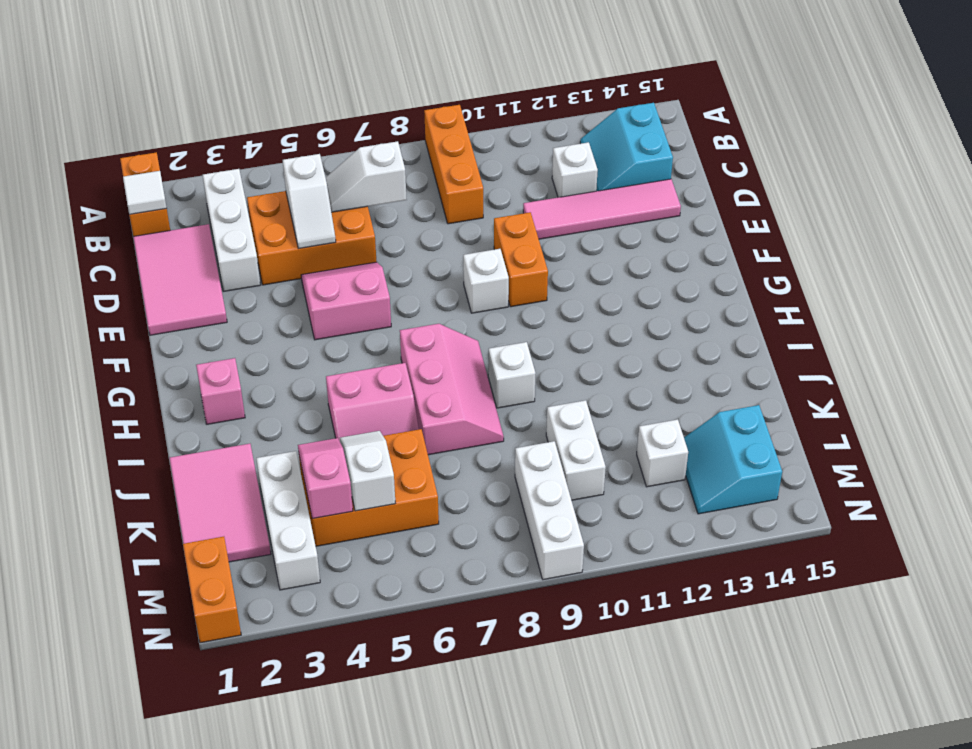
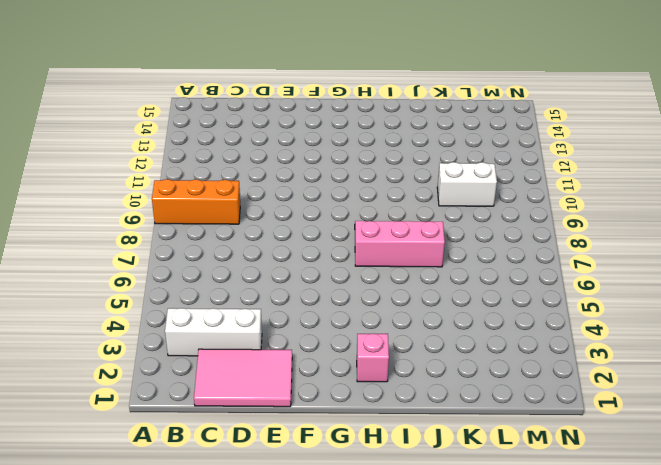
none -> orange 1x2 brick [120,152,170,236]
none -> cyan 2x2 slope [580,103,673,191]
none -> orange 2x3 brick [247,191,377,285]

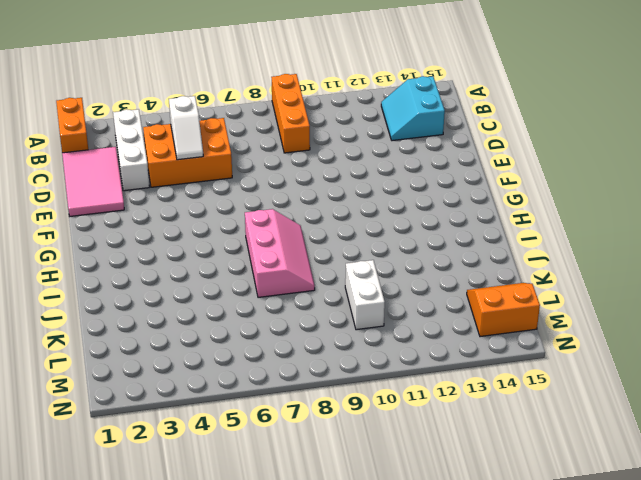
orange 2x2 slope [467,283,540,337] -> cyan 2x2 slope [684,405,782,514]
none -> white 1x1 brick [552,142,598,197]
none -> pink 1x4 tile [523,179,681,239]
none -> pink 2x2 slope [301,262,391,340]

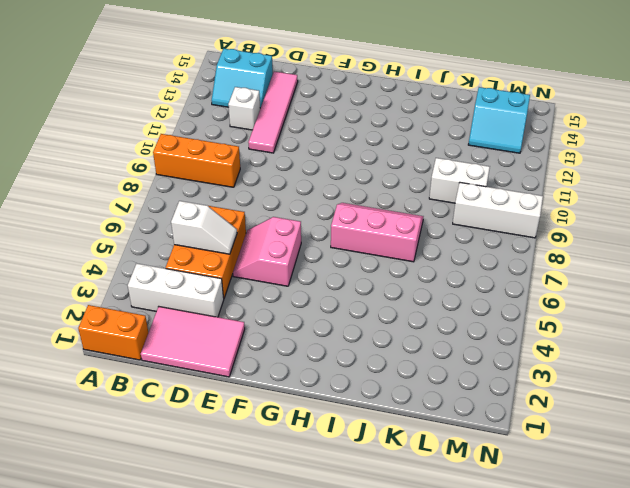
none -> orange 1x2 brick [494,212,548,307]
none -> white 1x1 brick [463,249,509,313]
none -> pink 1x1 brick [196,358,245,424]

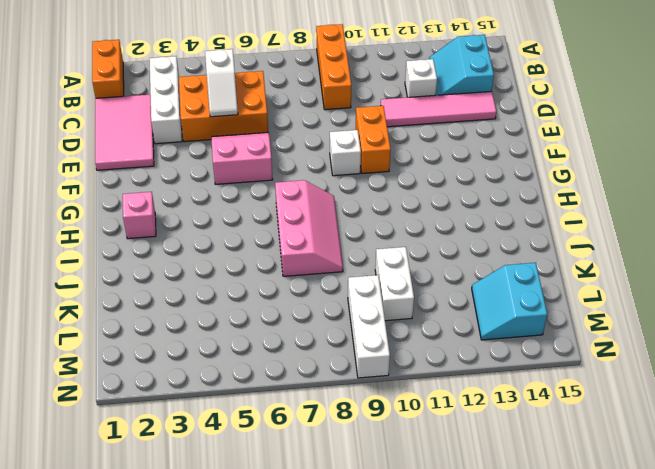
none -> pink 2x2 slope [326,363,419,441]
none -> white 1x1 brick [488,342,536,408]
none -> pink 2x3 tile [170,444,271,562]

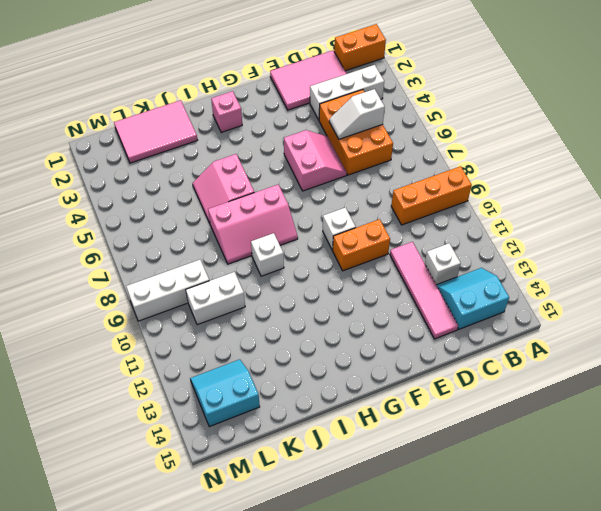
none -> white 1x3 brick [256,451,320,590]
none -> orange 2x3 brick [299,429,439,546]
none -> white 1x1 brick [637,419,688,487]

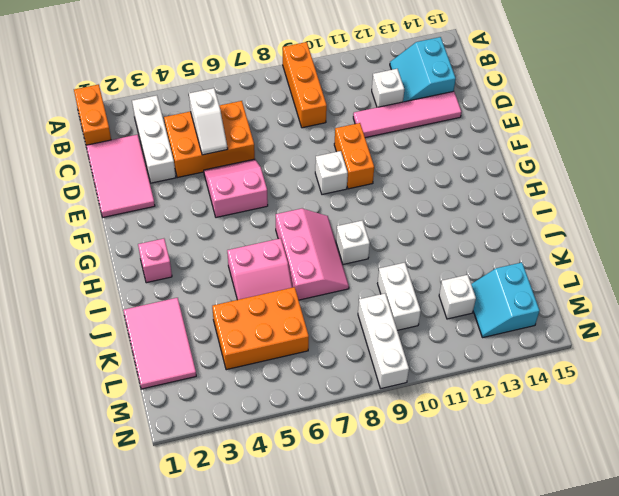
none -> white 1x3 brick [256,451,320,590]
none -> orange 1x2 brick [183,537,241,643]
none -> white 1x1 tile [123,171,167,214]

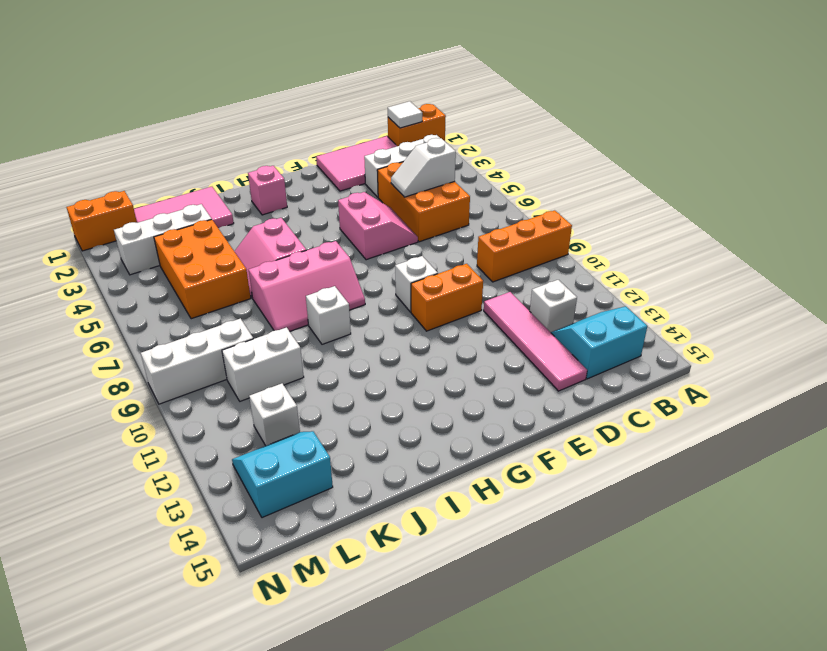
none -> white 1x2 slope [326,141,407,212]
none -> pink 1x2 slope [298,438,353,519]
none -> white 1x2 slope [340,431,395,511]

